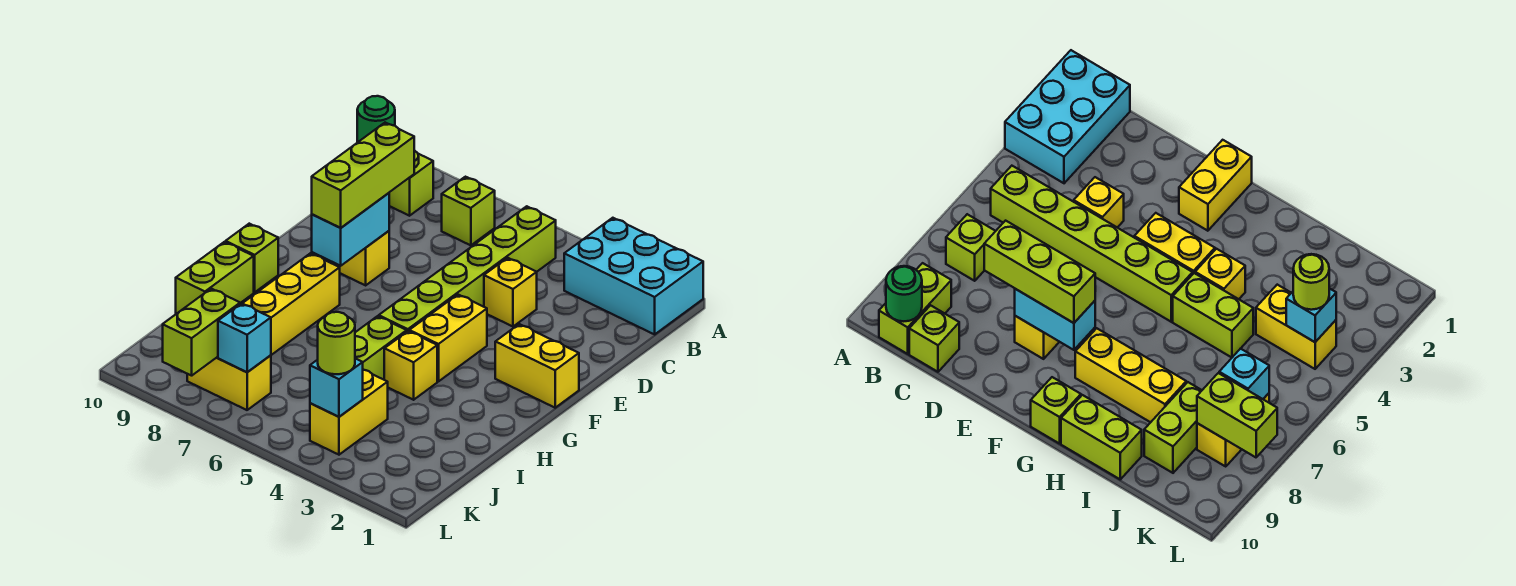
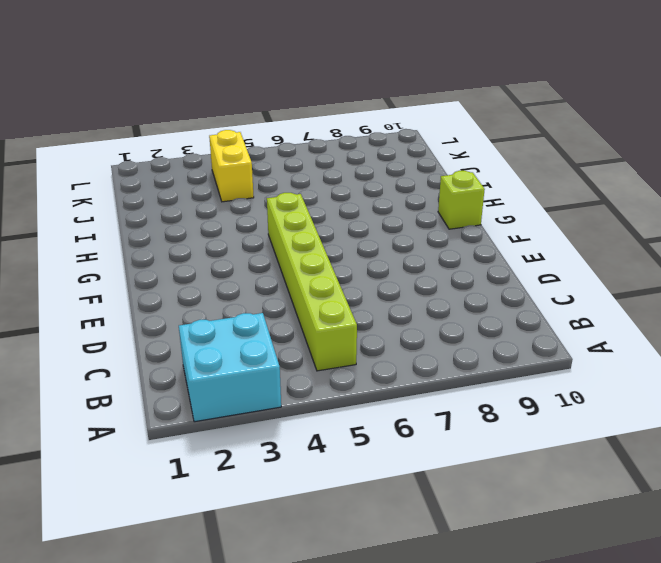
cyan 2x2 brick [179,313,281,422] -> cyan 2x3 brick [564,218,703,334]
none -> lime 1x1 brick [442,177,495,245]
none -> lime 1x2 brick [389,151,433,216]
none -> lime 1x1 brick [909,305,959,372]

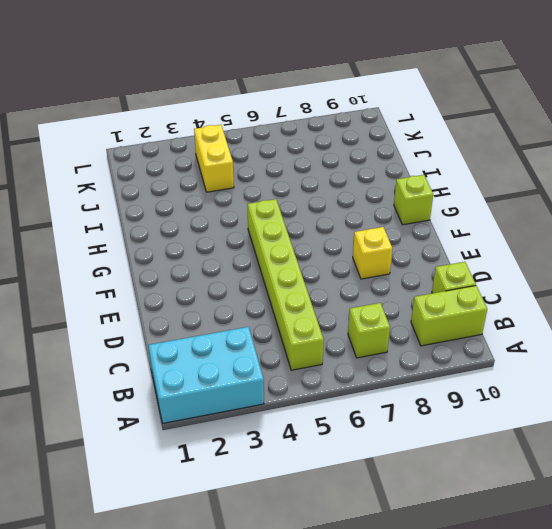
none -> yellow 1x1 brick [484,258,537,327]
none -> yellow 1x2 brick [495,324,579,408]
none -> yellow 1x2 brick [409,295,487,382]

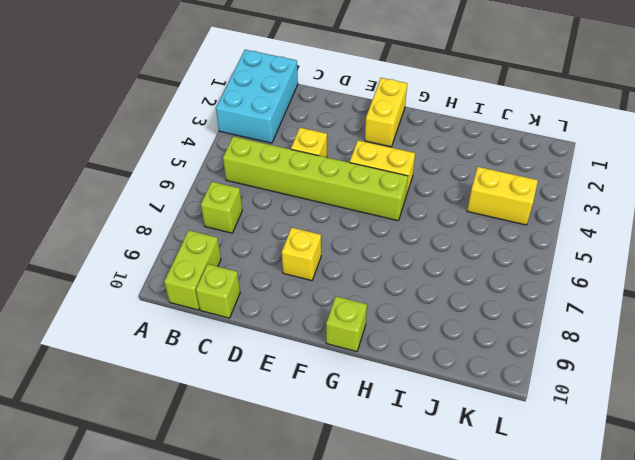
none -> yellow 1x3 brick [242,253,340,355]
none -> yellow 1x1 brick [384,331,437,400]
none -> lime 1x2 brick [355,316,407,380]

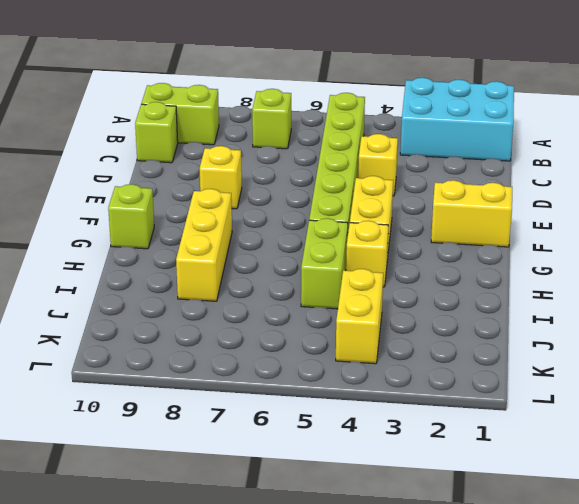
none -> lime 1x2 brick [176,242,254,314]
none -> lime 1x2 brick [1144,382,1202,473]
none -> yellow 1x2 brick [187,355,271,410]

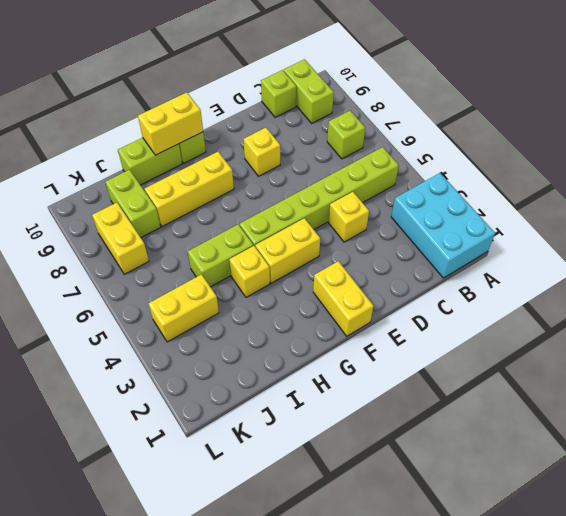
yellow 1x2 brick [138,92,203,155] -> none
none -> green 1x1 round brick [357,96,395,143]
none -> cyan 1x2 brick [312,193,389,266]
none -> cyan 1x1 brick [310,358,363,417]

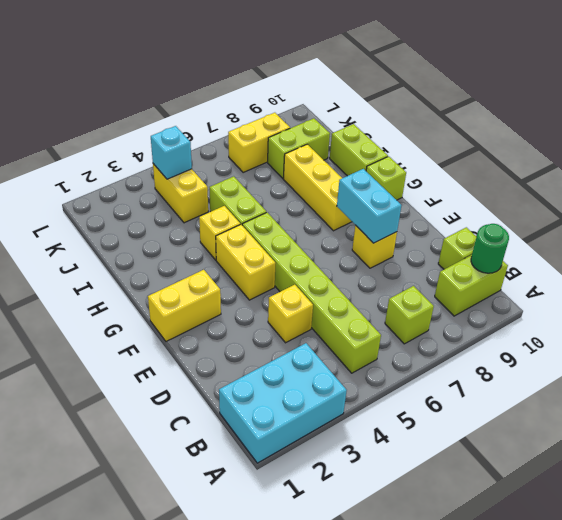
none -> cyan 1x1 brick [218,303,271,372]
none -> lime 1x2 brick [163,289,240,376]
none -> lime 1x3 brick [312,123,414,228]

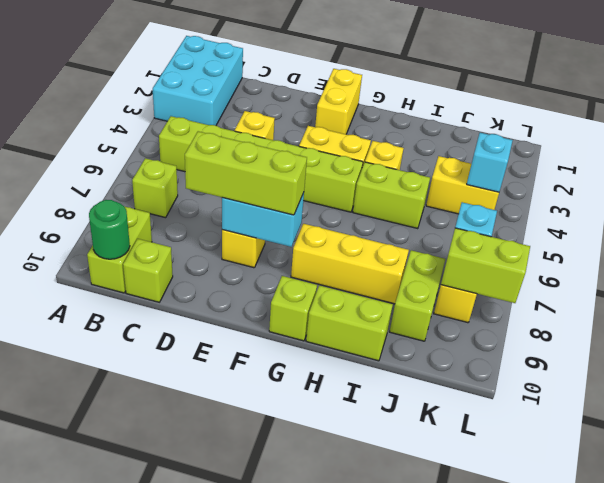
none -> lime 1x1 round brick [318,312,355,374]

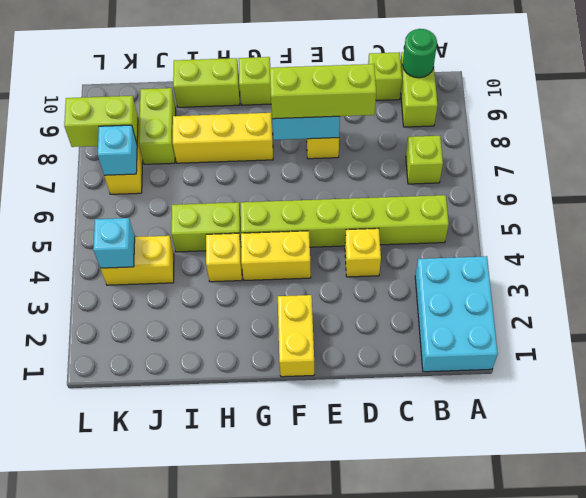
none -> lime 1x1 round brick [318,312,355,374]

